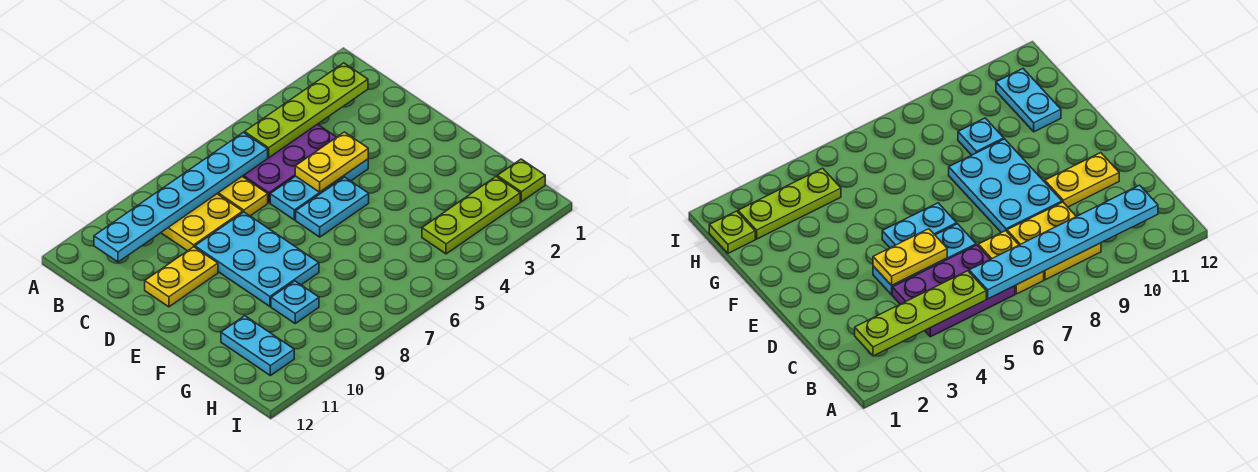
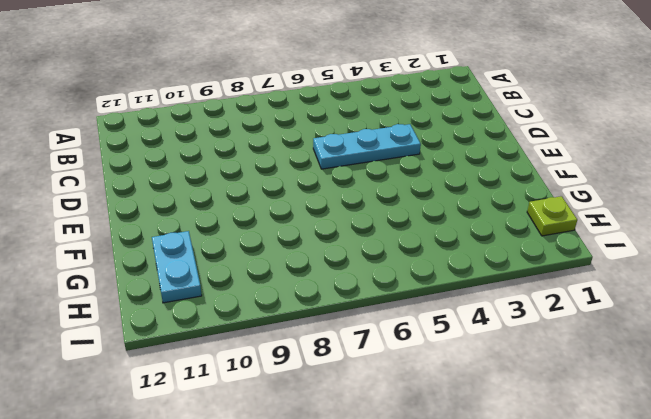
none -> purple 2x3 plate [242,124,336,203]
none -> yellow 1x2 plate [217,177,268,216]
none -> yellow 2x2 plate [161,194,243,251]

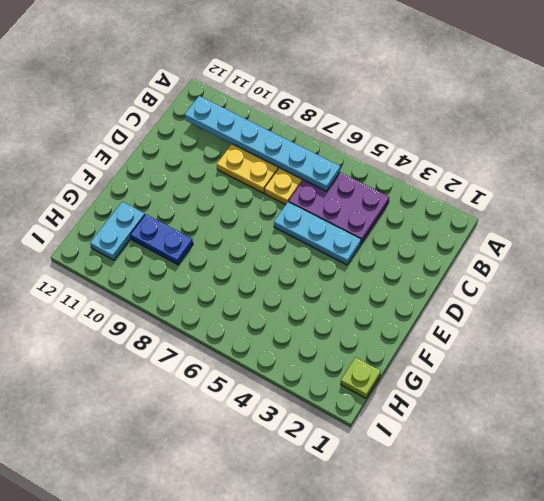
blue 1x2 plate [130,214,193,265] -> cyan 1x1 plate [271,281,319,323]
none -> cyan 2x3 plate [195,212,319,306]
none -> yellow 1x2 plate [145,247,218,307]
none -> cyan 1x2 plate [296,177,369,237]

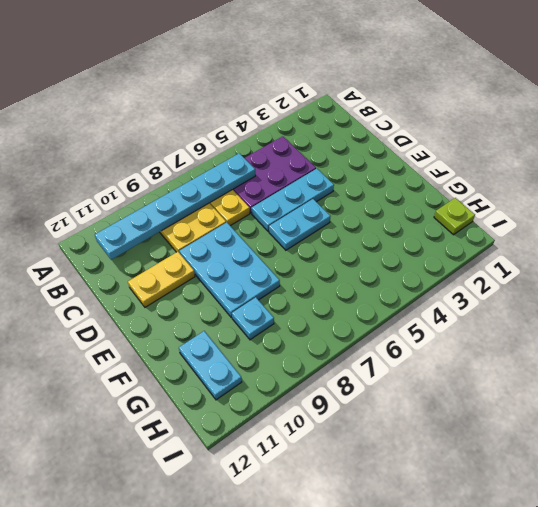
none -> lime 1x3 plate [422,177,520,254]
none -> lime 1x4 plate [245,63,368,158]
none -> yellow 1x2 plate [295,132,368,192]

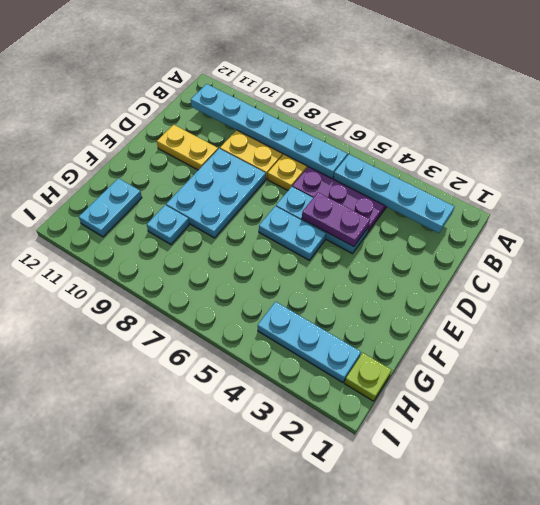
cyan 1x4 plate [334,154,454,233] -> lime 1x4 plate [245,63,368,158]
purple 1x2 plate [302,193,370,247] -> yellow 1x2 plate [295,132,368,192]
cyan 1x3 plate [258,302,361,383] -> lime 1x3 plate [422,177,520,254]

